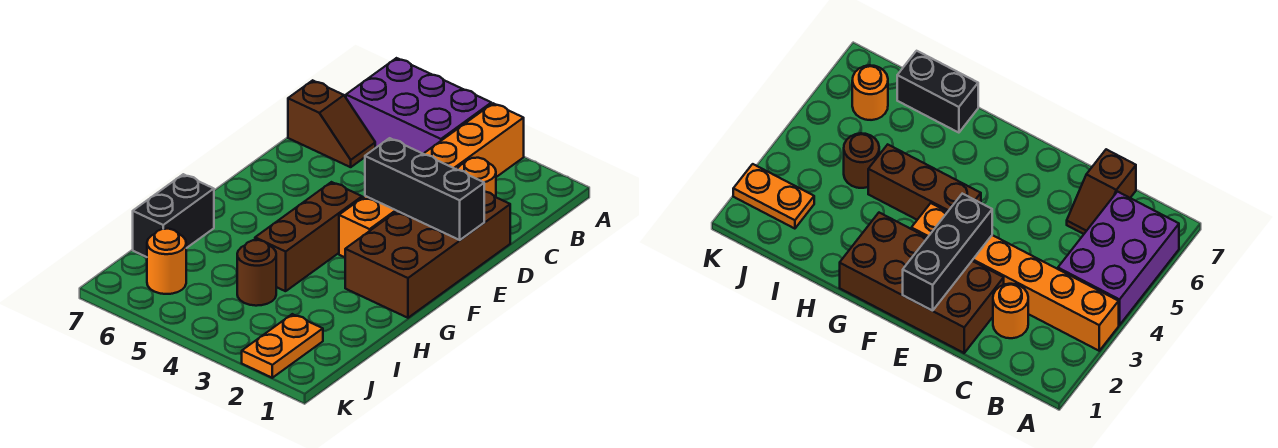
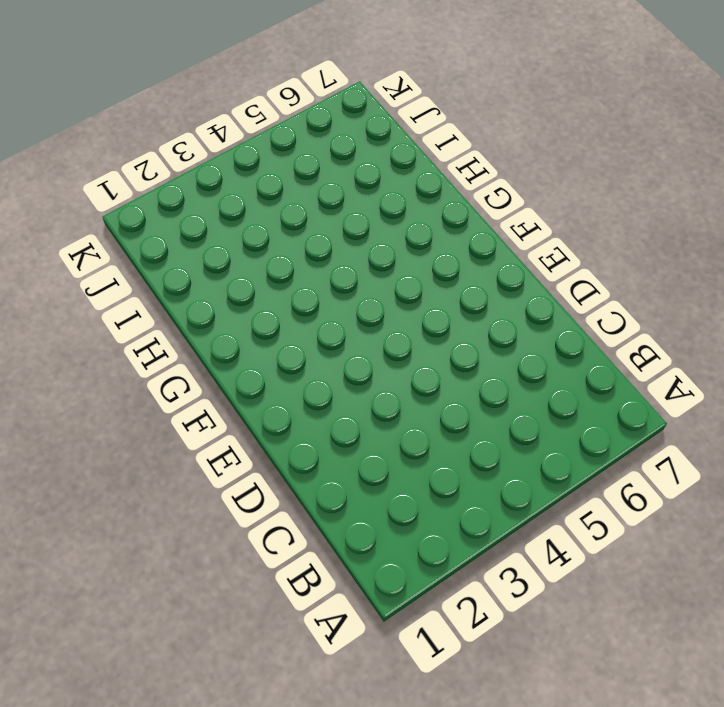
none -> orange 1x6 brick [339,103,524,257]
none -> purple 2x3 brick [346,58,491,154]

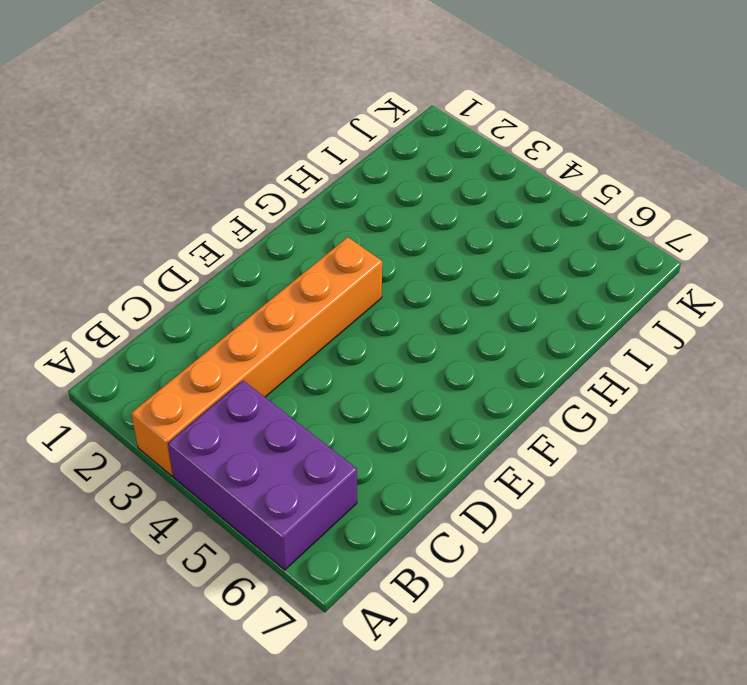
none -> orange 1x1 round brick [457,158,496,197]
none -> brown 1x2 slope [288,80,375,167]

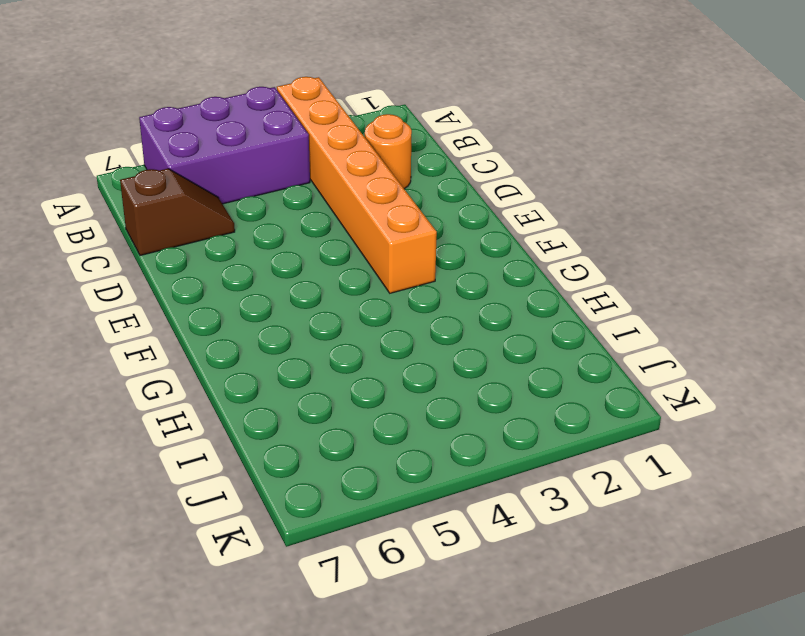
none -> brown 2x4 brick [345,192,510,318]
none -> brown 1x3 brick [255,182,362,291]

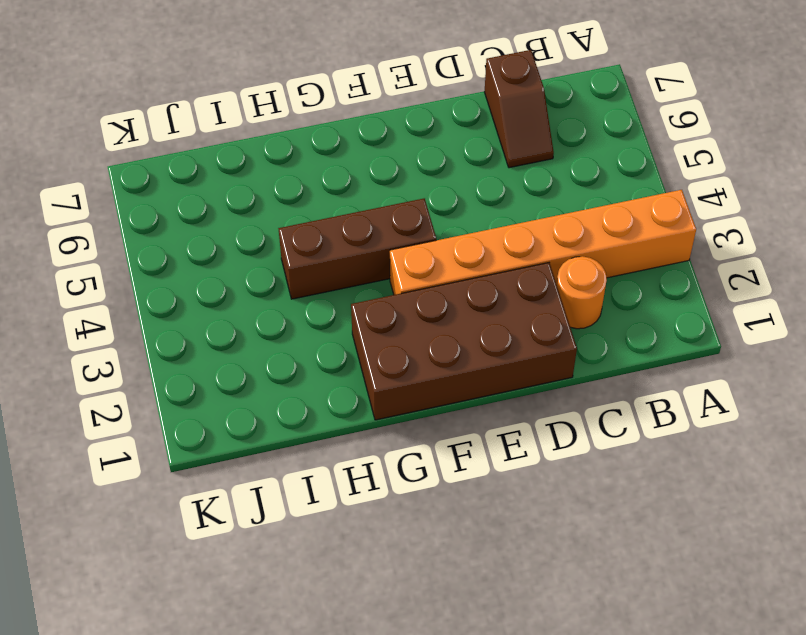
none -> purple 2x3 brick [346,58,491,154]
none -> black 1x2 brick [133,174,214,257]

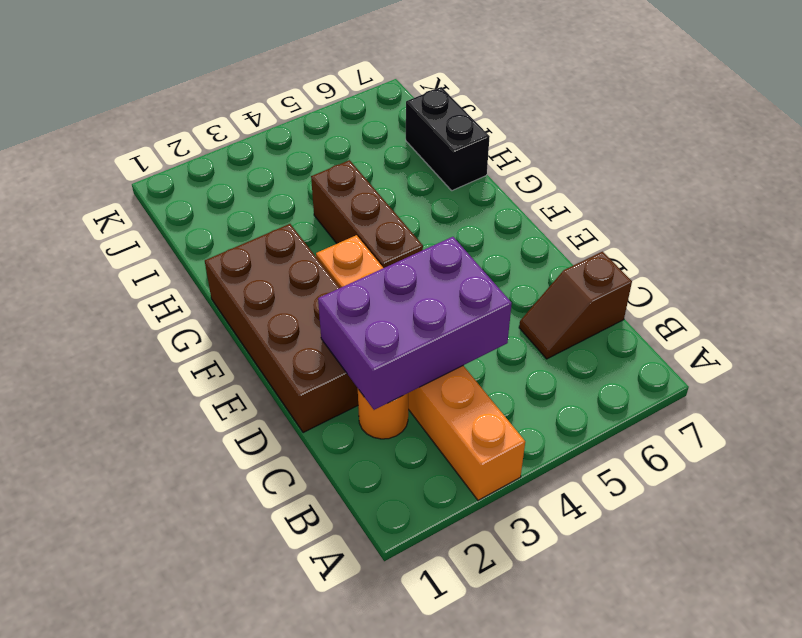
purple 2x3 brick [318,237,512,410] -> purple 2x3 brick moved to [346,58,491,154]
none -> brown 1x1 round brick [237,240,276,306]
none -> orange 1x2 plate [242,314,323,378]

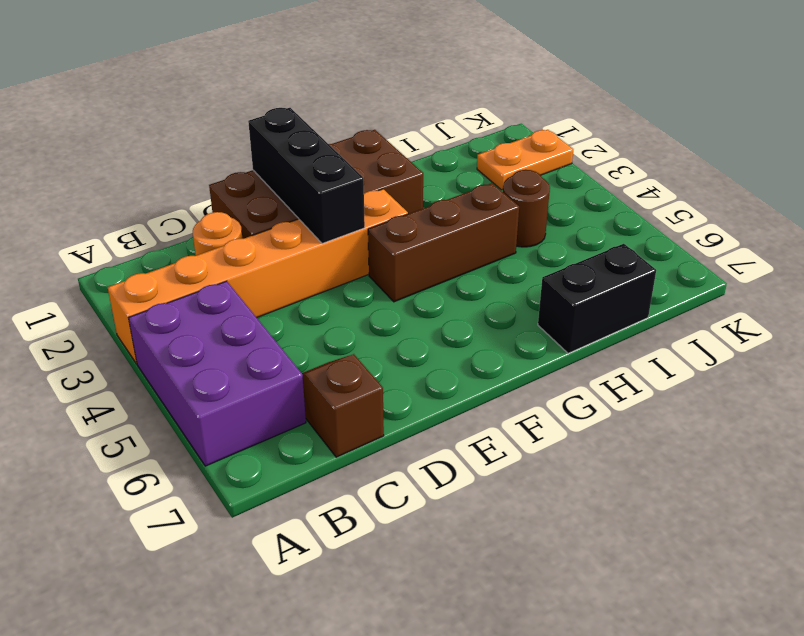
none -> orange 1x1 round brick [147,229,186,294]

